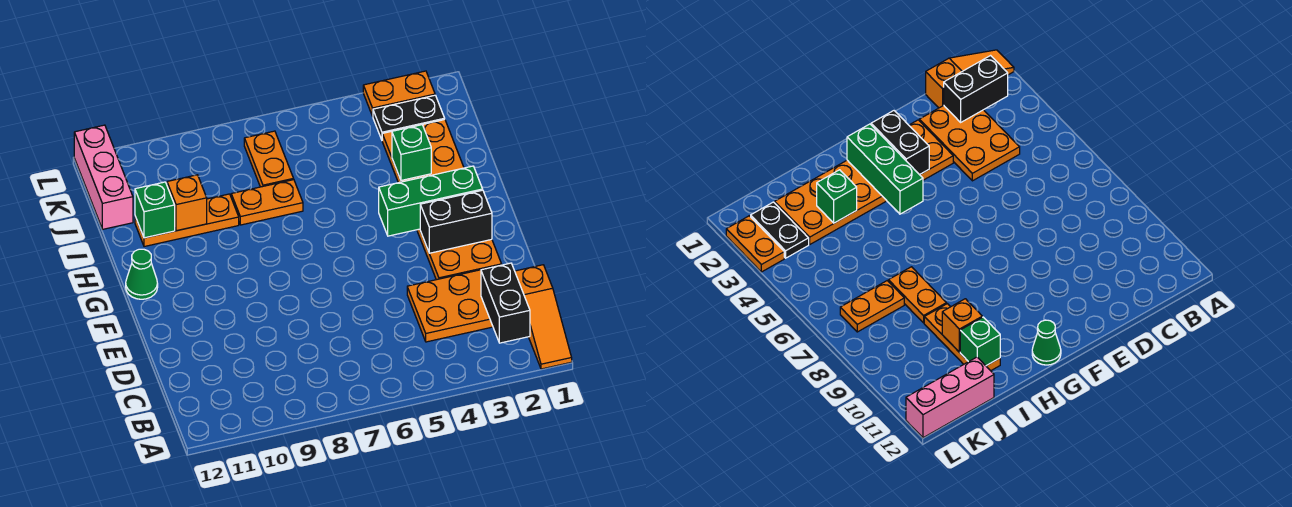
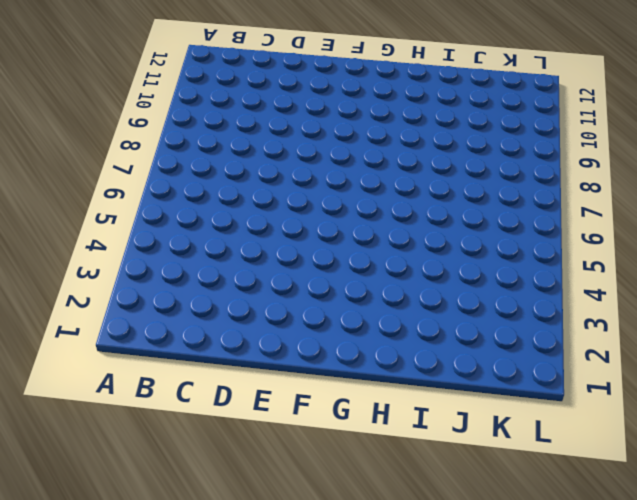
none -> orange 1x3 slope [515,265,572,369]
none -> orange 2x3 plate [407,270,493,342]
none -> orange 2x6 plate [382,120,502,280]

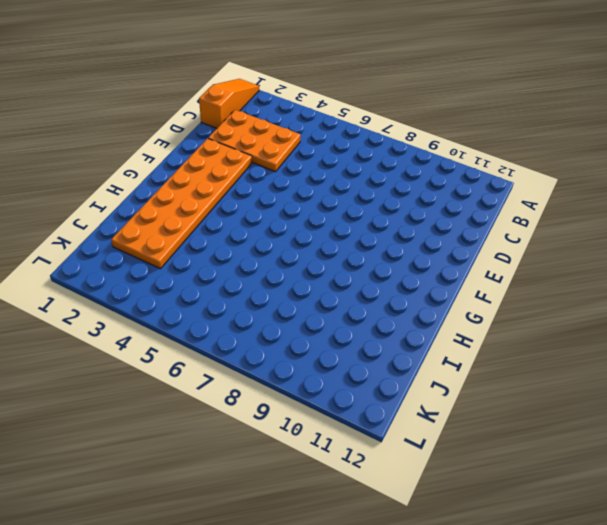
none -> green 1x1 cone [126,249,158,299]
none -> orange 1x2 plate [231,180,303,225]
none -> orange 1x3 plate [135,194,239,247]

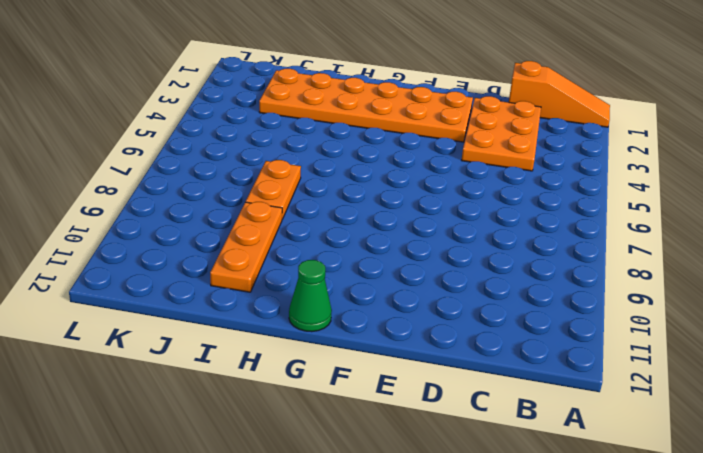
none -> orange 1x2 plate [244,131,294,187]
none -> pink 1x3 brick [74,125,133,229]
none -> black 1x2 plate [373,95,445,140]

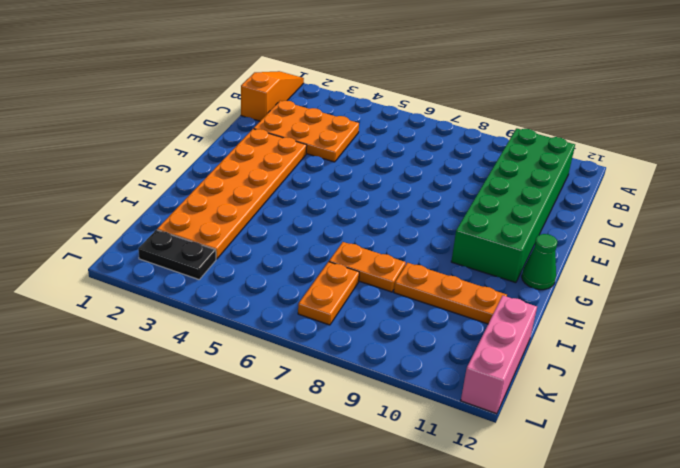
green 2x6 brick [451,128,575,283] -> none
none -> orange 1x2 plate [363,71,435,116]
none -> black 1x2 brick [481,263,530,343]
none -> black 1x2 brick [420,190,492,253]

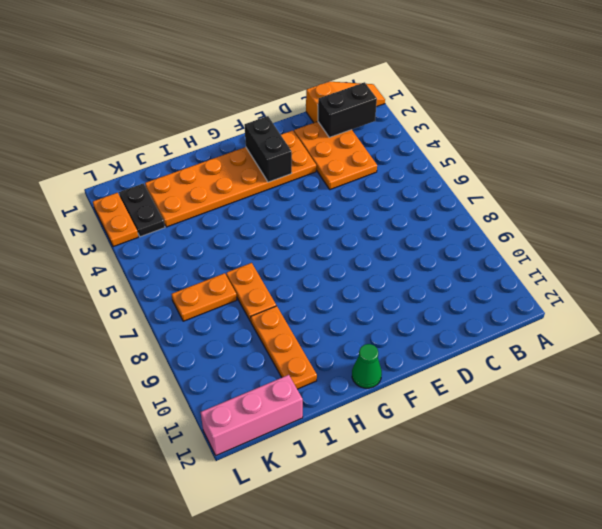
none -> green 1x3 brick [379,166,483,236]
none -> green 1x1 brick [392,125,431,180]
none -> orange 1x1 brick [167,175,207,231]

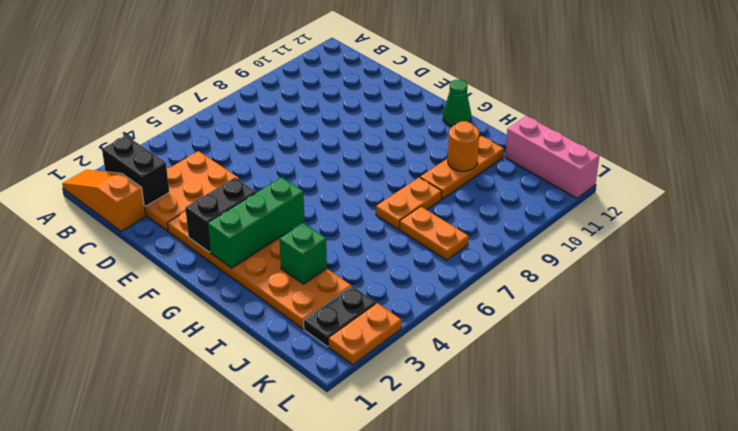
orange 1x1 round brick [448,121,479,171] -> orange 1x1 brick [167,175,207,231]
none -> green 1x1 brick [135,182,175,238]

